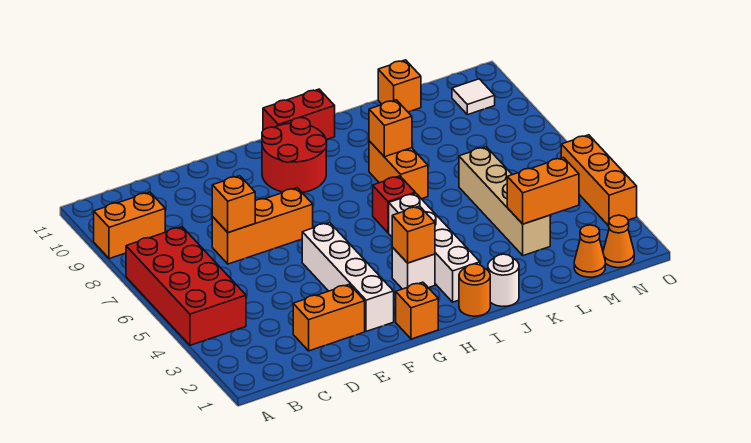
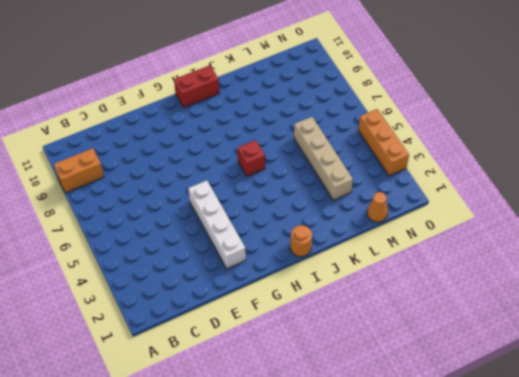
none -> red 2x4 brick [126,227,246,345]
none -> orange 1x2 brick [293,284,365,351]
none -> orange 1x3 brick [212,188,313,264]

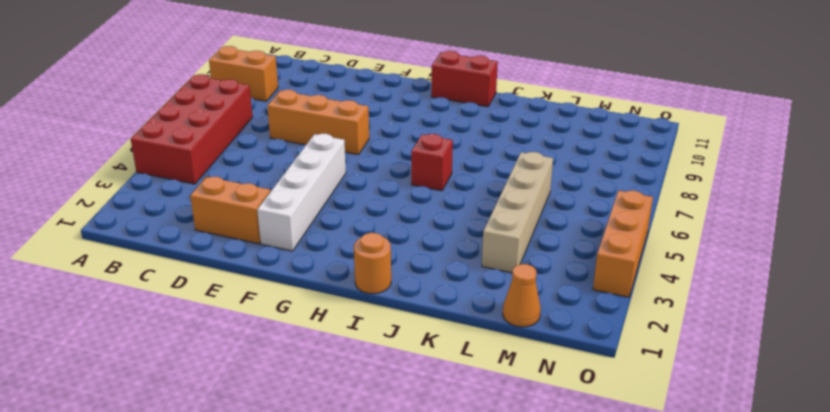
none -> orange 1x1 brick [396,282,438,339]
none -> red 2x2 round brick [262,118,327,193]
none -> white 1x1 brick [392,247,435,289]

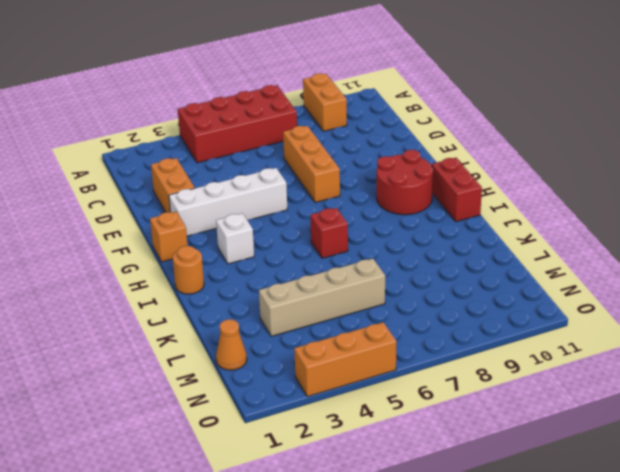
none -> white 1x4 brick [389,193,480,302]
none -> white 1x1 round brick [488,254,519,306]
none -> orange 1x2 brick [369,141,428,199]

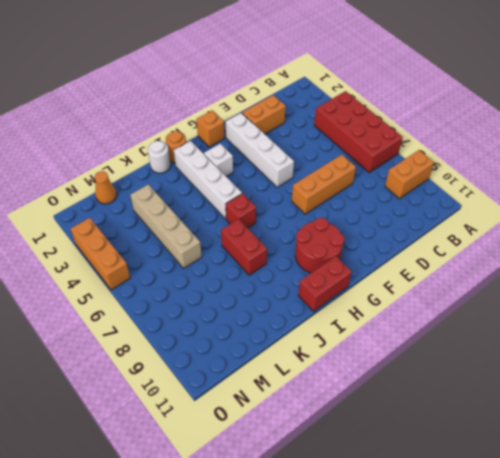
red 1x2 brick [221,219,267,275] -> orange 1x2 brick [369,141,428,199]
none -> orange 1x1 brick [378,60,421,112]
none -> orange 1x1 cone [603,215,634,268]
none -> white 1x1 tile [452,79,495,115]

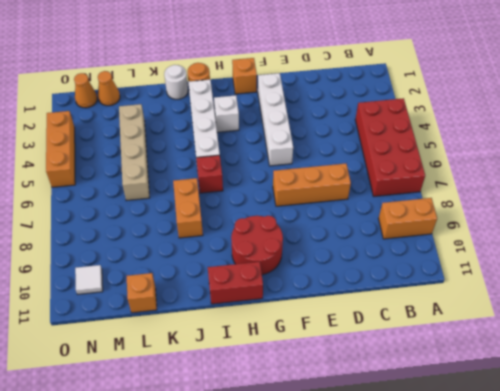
none -> orange 1x2 brick [293,284,365,351]
none -> orange 1x1 brick [212,176,255,233]
none -> orange 1x1 brick [392,206,435,263]

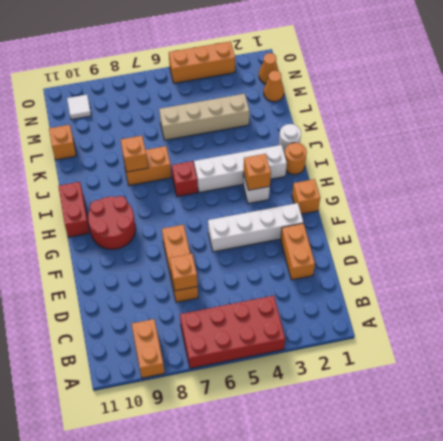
none -> orange 1x2 brick [507,158,579,224]

